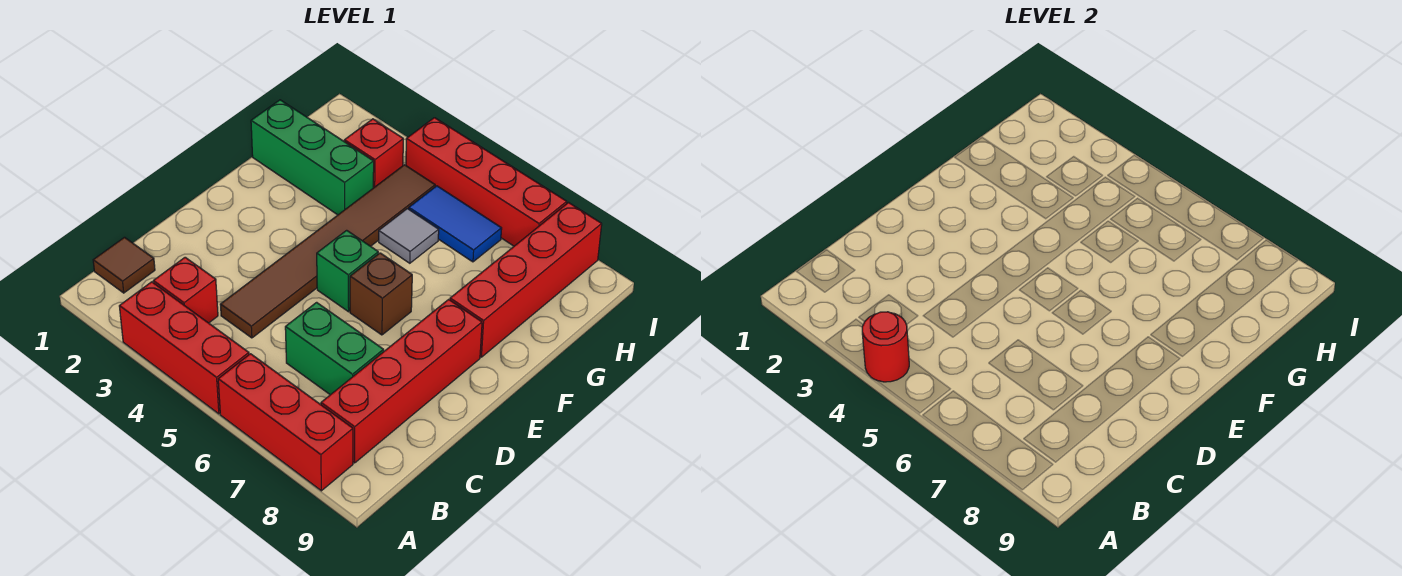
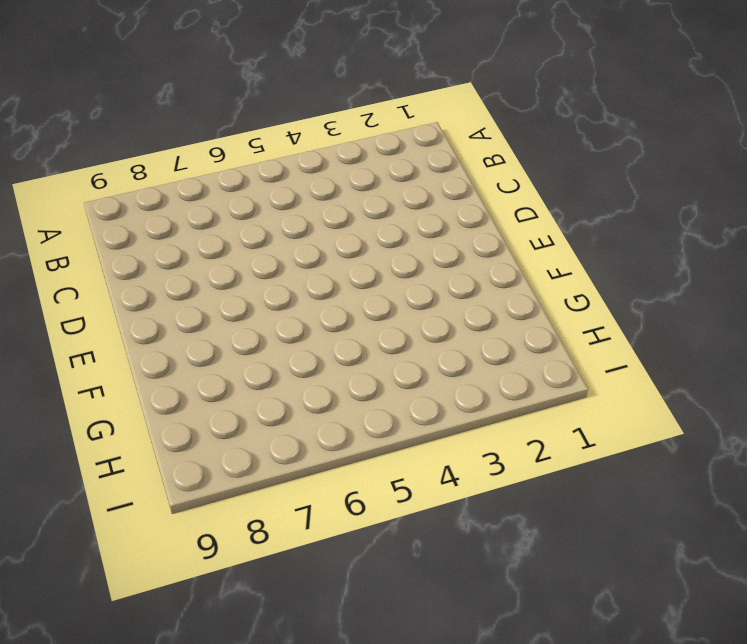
none -> red 1x3 brick [119,282,249,414]
none -> red 1x3 brick [218,354,353,491]
none -> brown 1x1 tile [93,237,155,293]

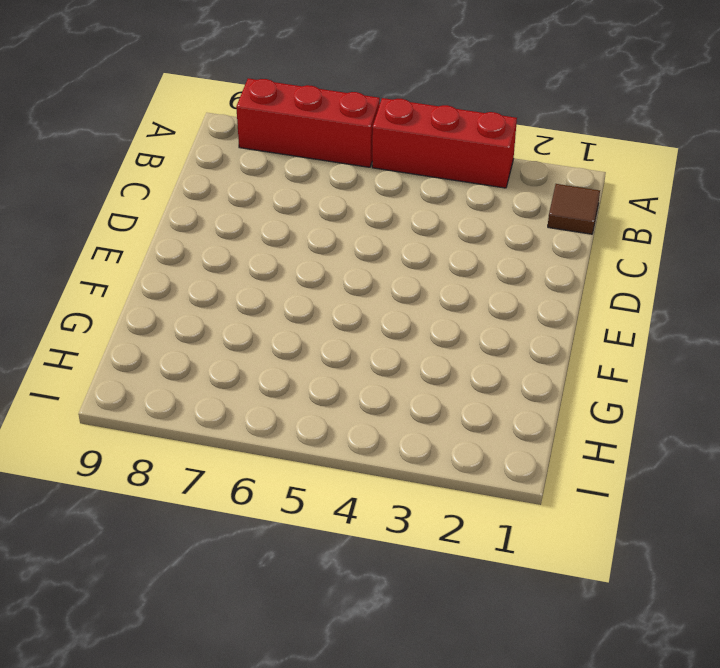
none -> red 1x1 brick [153,257,218,323]
none -> red 1x4 brick [321,299,482,463]
none -> brown 1x6 tile [220,165,435,338]

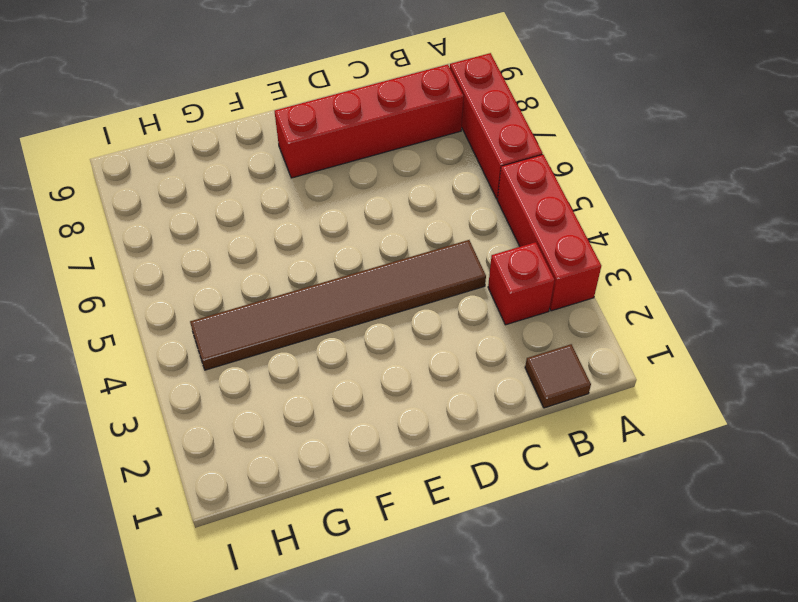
none -> green 1x2 brick [285,302,384,395]
none -> green 1x1 brick [317,230,378,312]
none -> brown 1x1 brick [350,253,412,335]

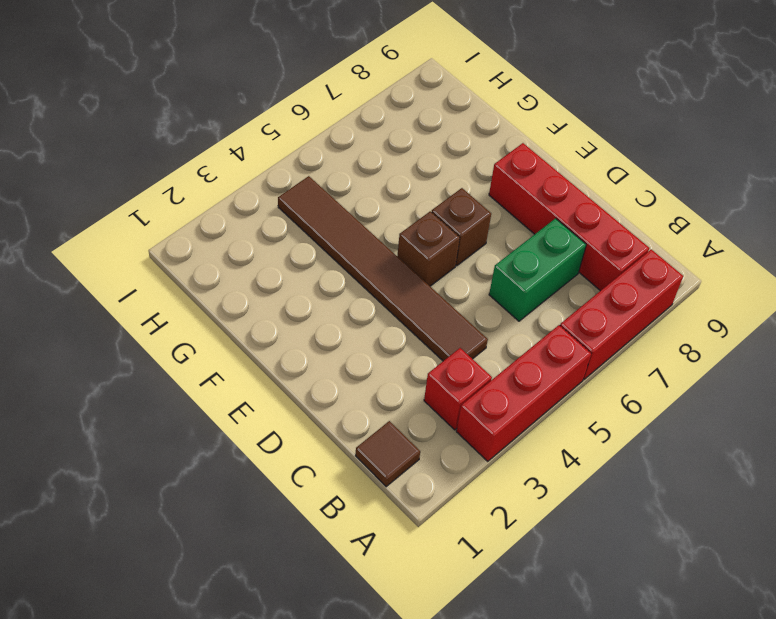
brown 1x1 brick [397,211,460,286] -> green 1x1 brick [317,230,378,312]
none -> red 1x4 brick [450,203,602,357]
none -> green 1x3 brick [251,100,374,215]
none -> grey 1x1 tile [379,209,439,263]

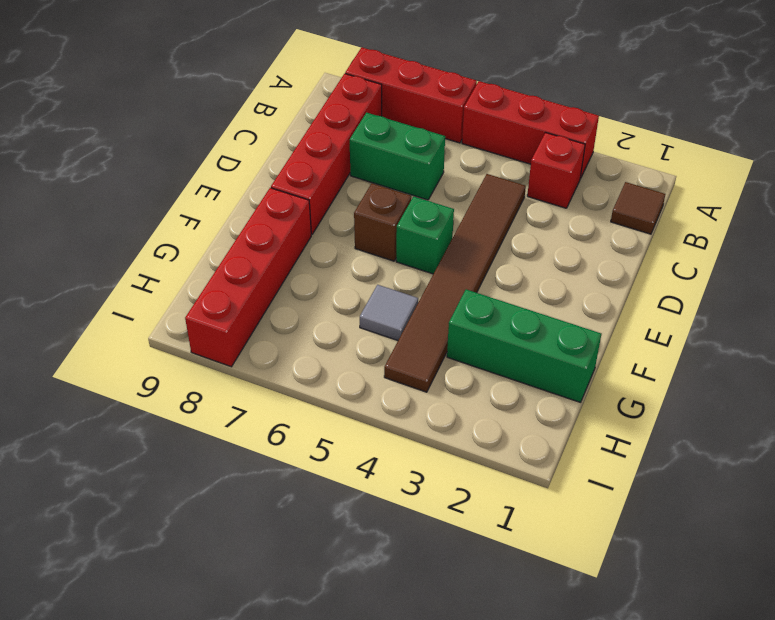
none -> red 1x1 brick [344,119,403,188]
none -> blue 1x2 tile [409,186,502,262]
none -> red 1x4 brick [406,118,567,246]

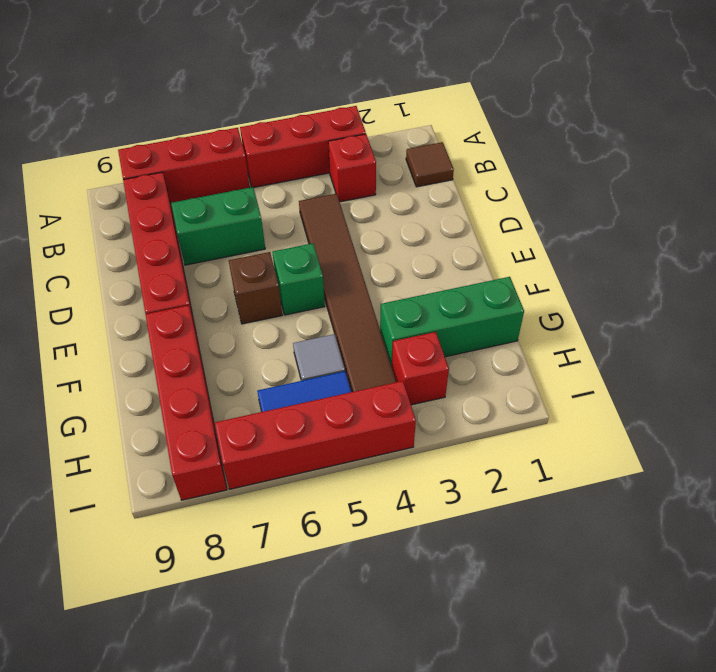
none -> red 1x1 round brick [862,312,909,382]

